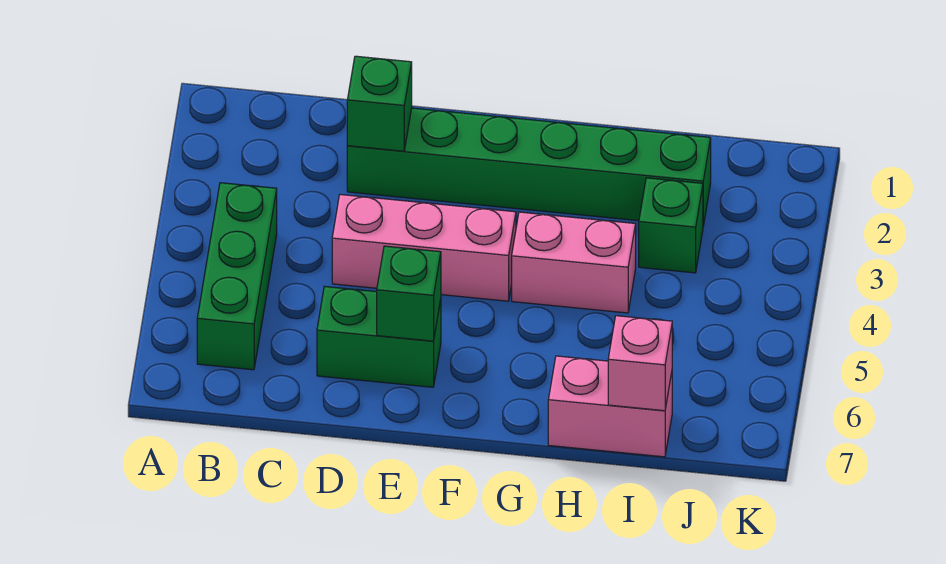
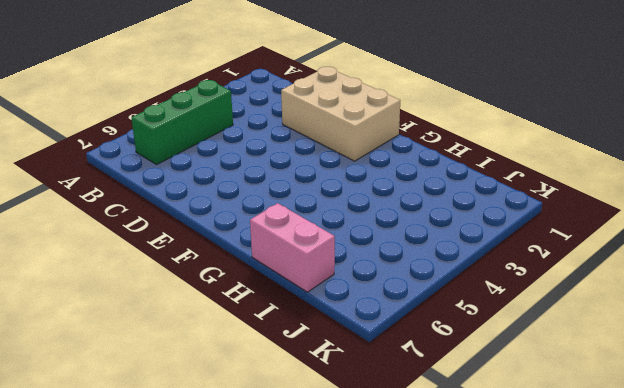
tan 2x3 brick [281,67,400,161] -> green 1x6 brick [347,108,711,226]
none -> pink 1x3 brick [332,195,516,301]
none -> green 1x2 brick [317,286,441,387]

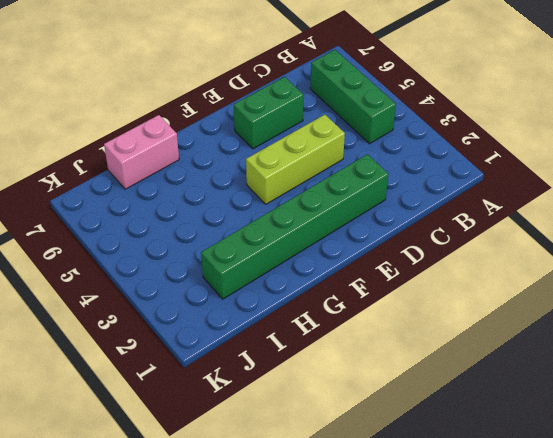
lime 1x3 brick [246,115,345,204] -> pink 1x3 brick [332,195,516,301]
none -> pink 1x2 brick [512,212,636,313]
none -> green 1x1 brick [639,178,703,273]

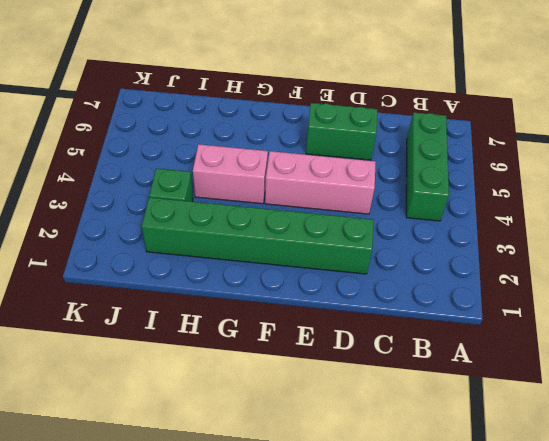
none -> pink 1x2 brick [548,356,672,457]
none -> green 1x1 brick [347,56,412,151]

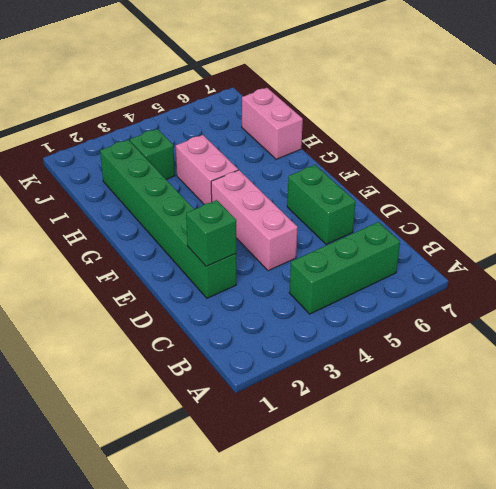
none -> green 1x1 brick [377,246,441,341]
none -> pink 1x1 brick [608,316,672,411]

